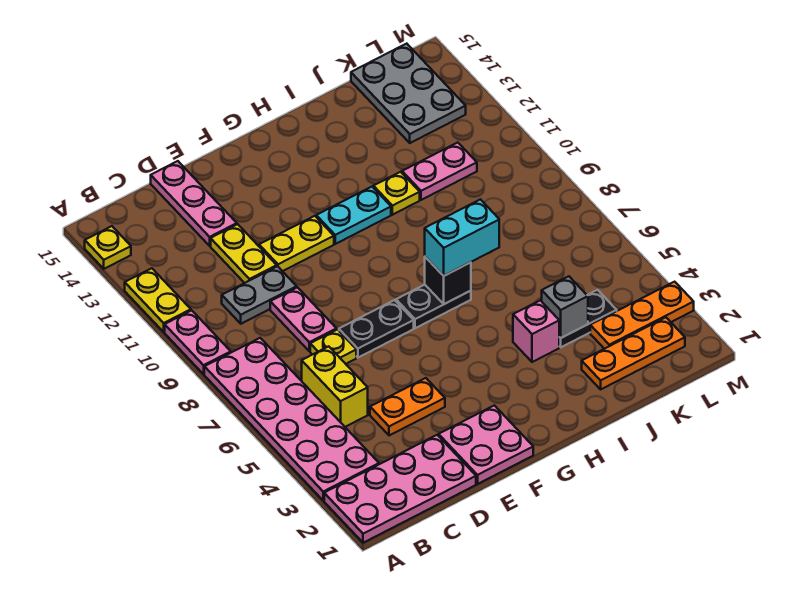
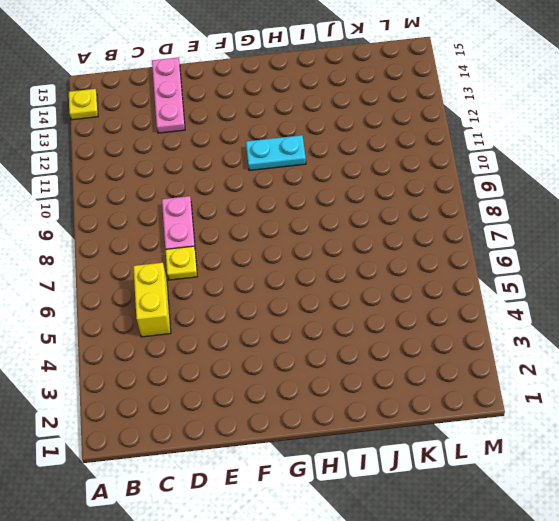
none -> pink 2x4 plate [324,435,476,543]
none -> pink 2x6 plate [204,338,379,501]
none -> pink 1x2 plate [165,310,231,374]

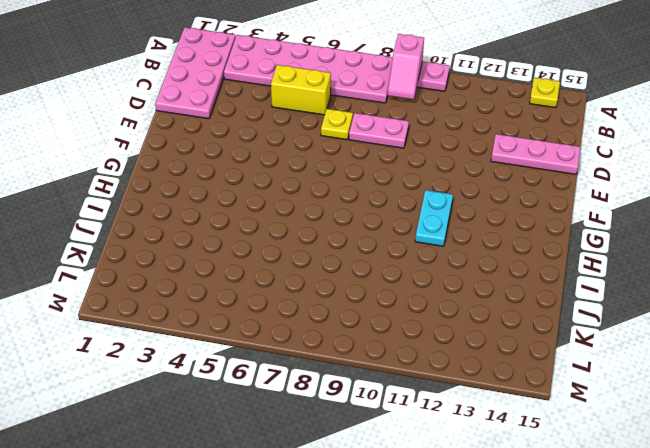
pink 1x2 slope [387,34,424,99] -> none
none -> yellow 1x2 plate [125,268,191,332]
none -> grey 1x2 plate [222,266,297,324]
none -> orange 1x2 plate [370,378,445,436]

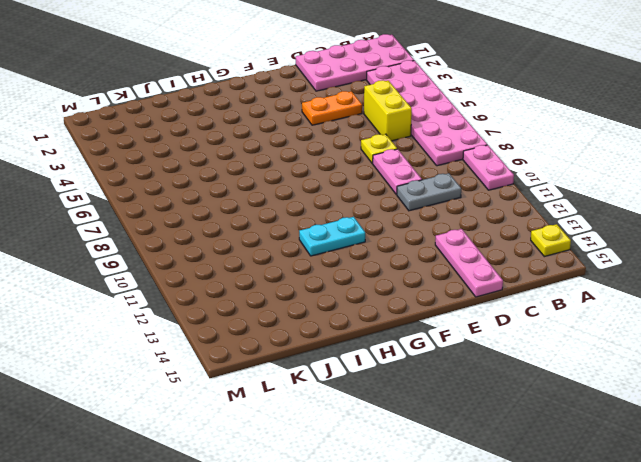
none -> yellow 1x2 plate [125,268,191,332]
none -> yellow 1x2 plate [211,224,277,283]
none -> pink 2x2 plate [439,405,533,484]

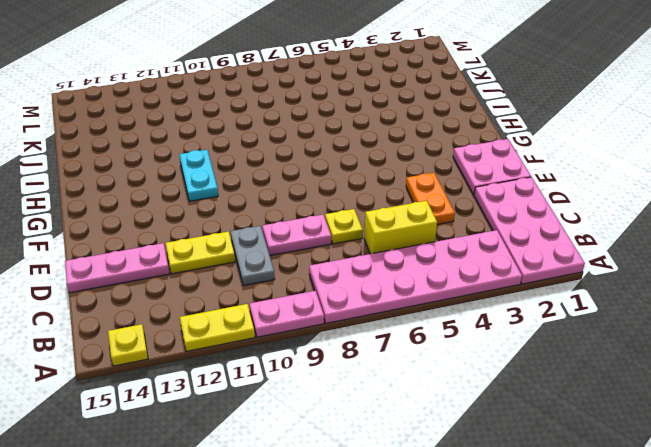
none -> black 1x2 plate [339,300,414,358]
none -> yellow 1x2 plate [259,216,334,271]
none -> black 1x2 plate [396,285,471,328]

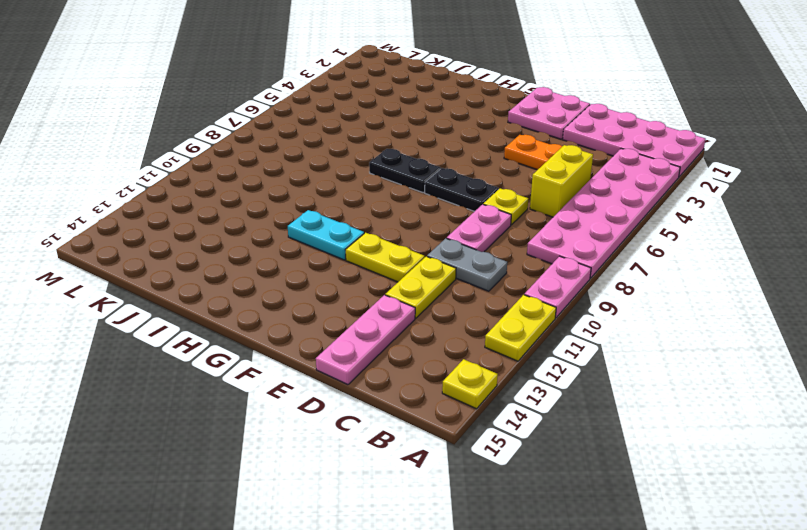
none -> pink 1x1 brick [513,300,559,362]
none -> yellow 1x1 plate [373,172,420,215]
none -> orange 1x3 plate [582,317,685,389]

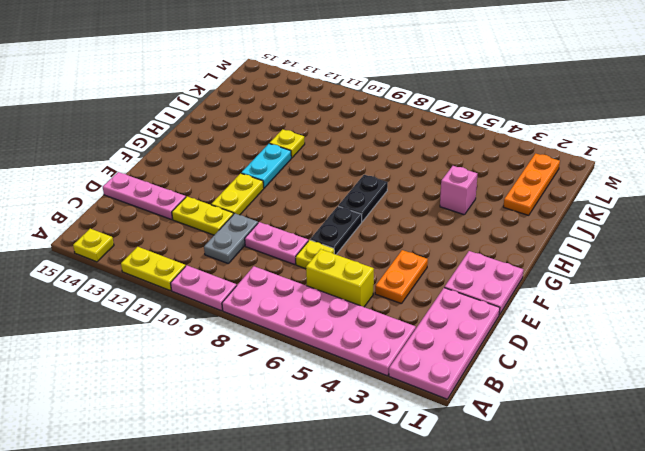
none -> black 1x2 plate [559,290,617,347]
none -> pink 1x2 plate [402,143,477,200]
none -> orange 1x3 plate [590,282,694,349]

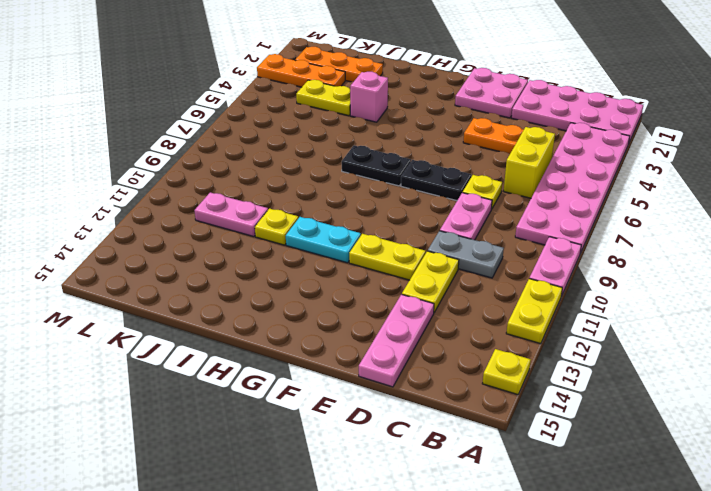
yellow 1x2 plate [296,80,350,116] -> black 1x2 plate [559,290,617,347]
none -> grey 2x3 plate [351,44,466,143]
none -> black 1x1 brick [425,257,471,304]
none -> grey 1x1 brick [542,276,588,338]

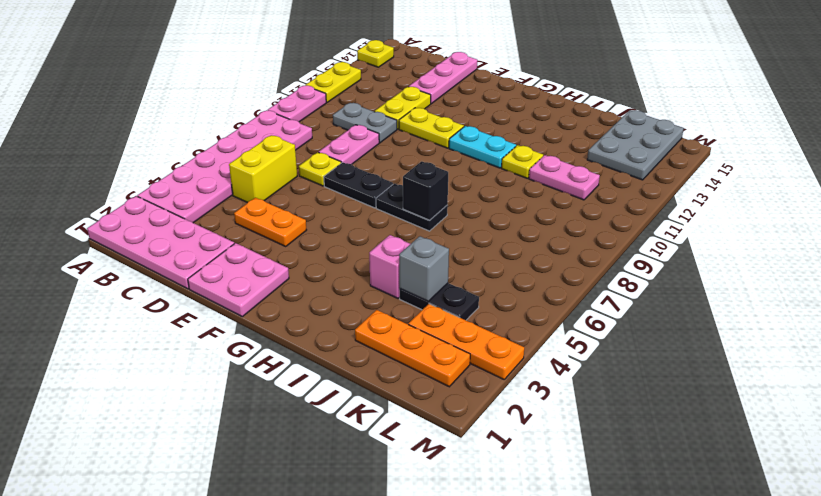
none -> cyan 1x2 brick [425,199,499,276]

